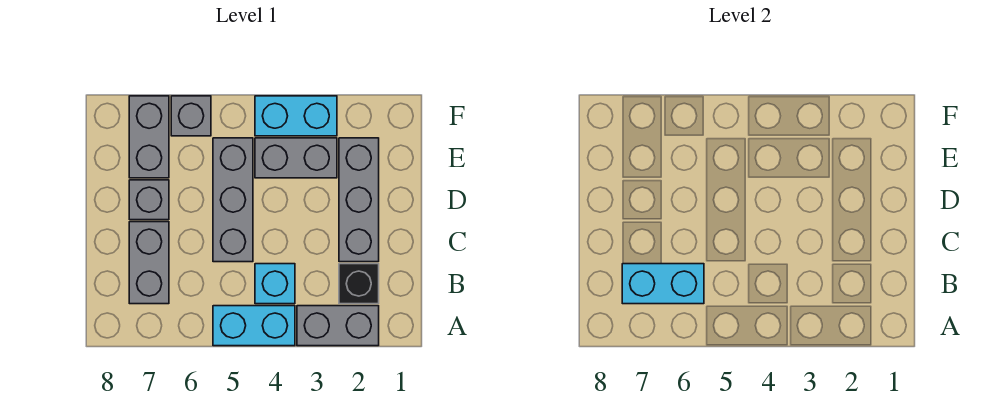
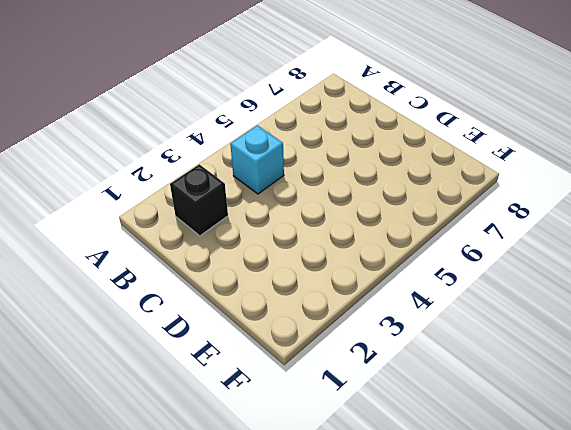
none -> grey 1x2 brick [297,306,379,346]
none -> cyan 1x2 brick [213,306,295,346]
none -> grey 1x2 brick [129,222,169,304]

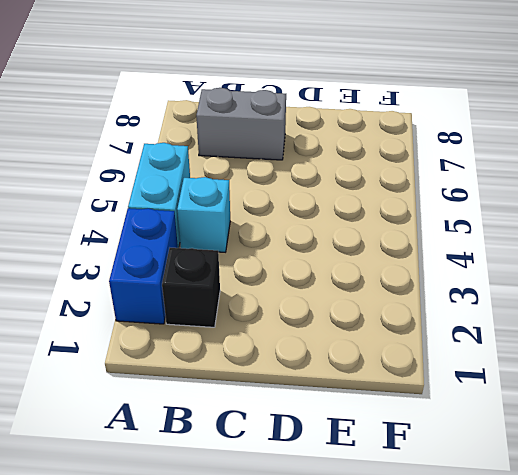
blue 1x2 brick [109,208,178,324] -> grey 1x2 brick [297,306,379,346]
none -> grey 1x3 brick [339,138,379,262]
none -> grey 1x3 brick [213,138,253,262]
none -> grey 1x1 brick [129,180,169,220]

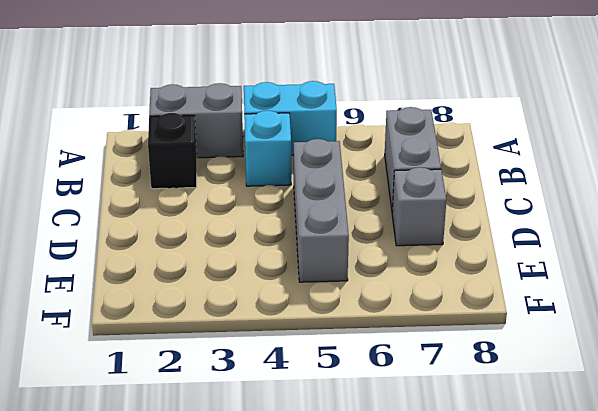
none -> grey 1x3 brick [339,138,379,262]
none -> grey 1x2 brick [255,138,337,178]
none -> grey 1x2 brick [129,96,169,178]

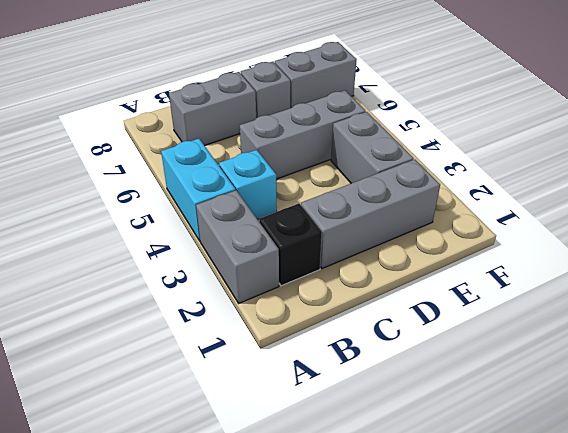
none -> cyan 1x2 brick [255,96,337,136]
none -> grey 1x1 brick [171,96,211,136]
none -> cyan 1x2 brick [622,264,704,304]

